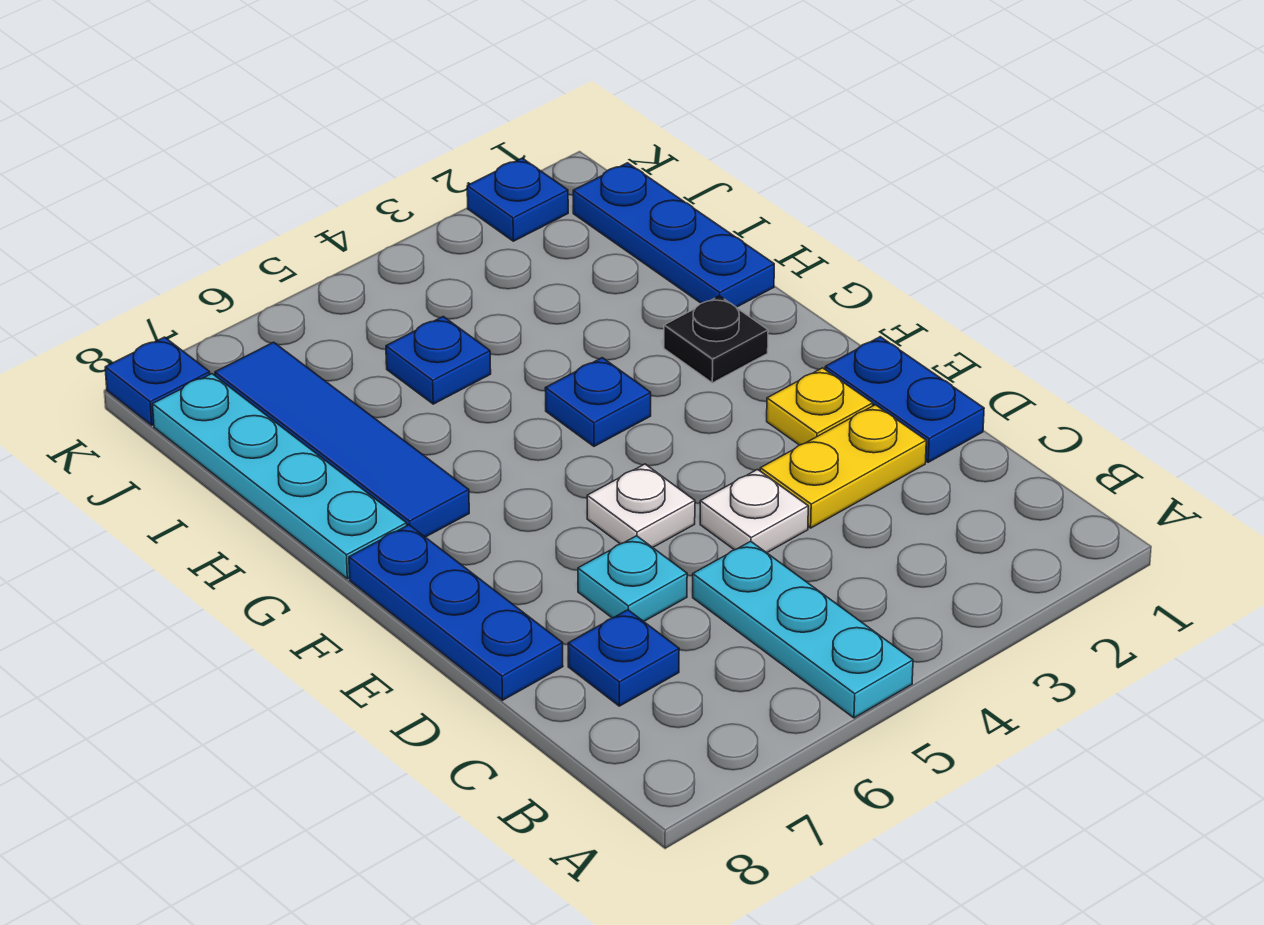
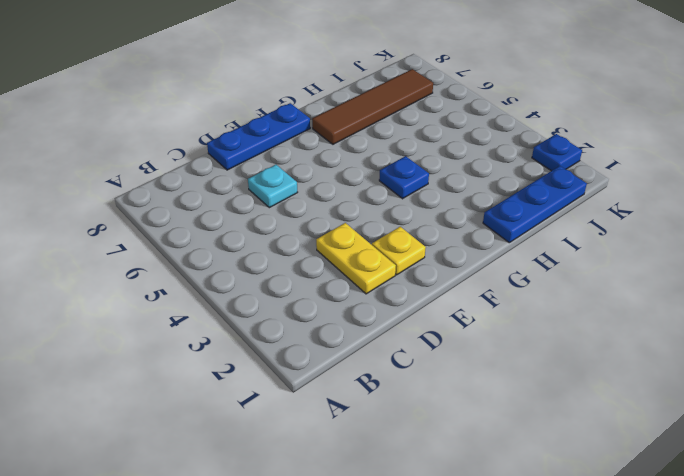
brown 1x4 tile [312,69,433,144] -> blue 1x4 tile [215,342,469,537]
none -> cyan 1x3 plate [693,541,913,718]
none -> blue 1x1 plate [568,610,679,706]
none -> blue 1x2 plate [825,337,984,462]

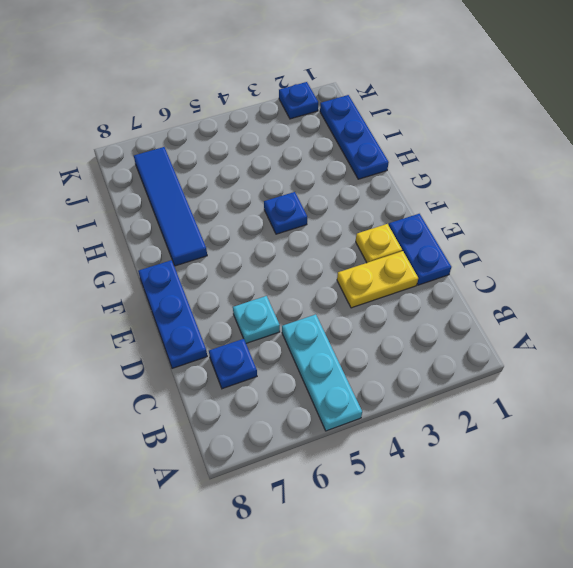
none -> white 1x1 plate [700,469,808,553]
none -> white 1x1 plate [587,464,695,548]
none -> black 1x1 plate [664,296,768,383]

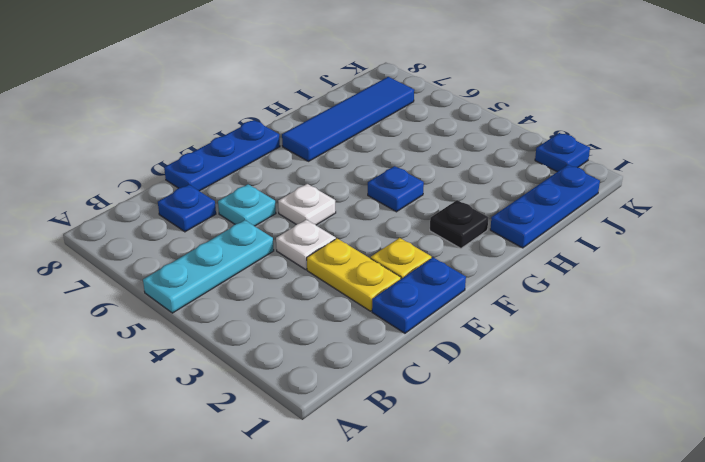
none -> cyan 1x4 plate [153,374,407,579]
none -> blue 1x1 plate [386,317,491,404]
none -> blue 1x1 plate [105,337,210,425]

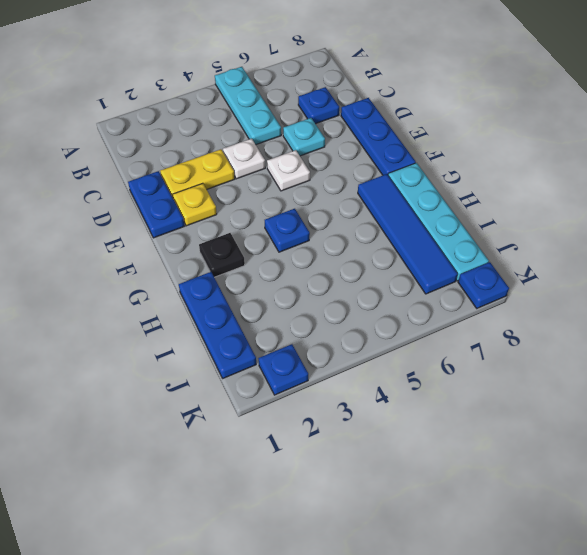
none -> blue 1x1 plate [386,317,491,404]

